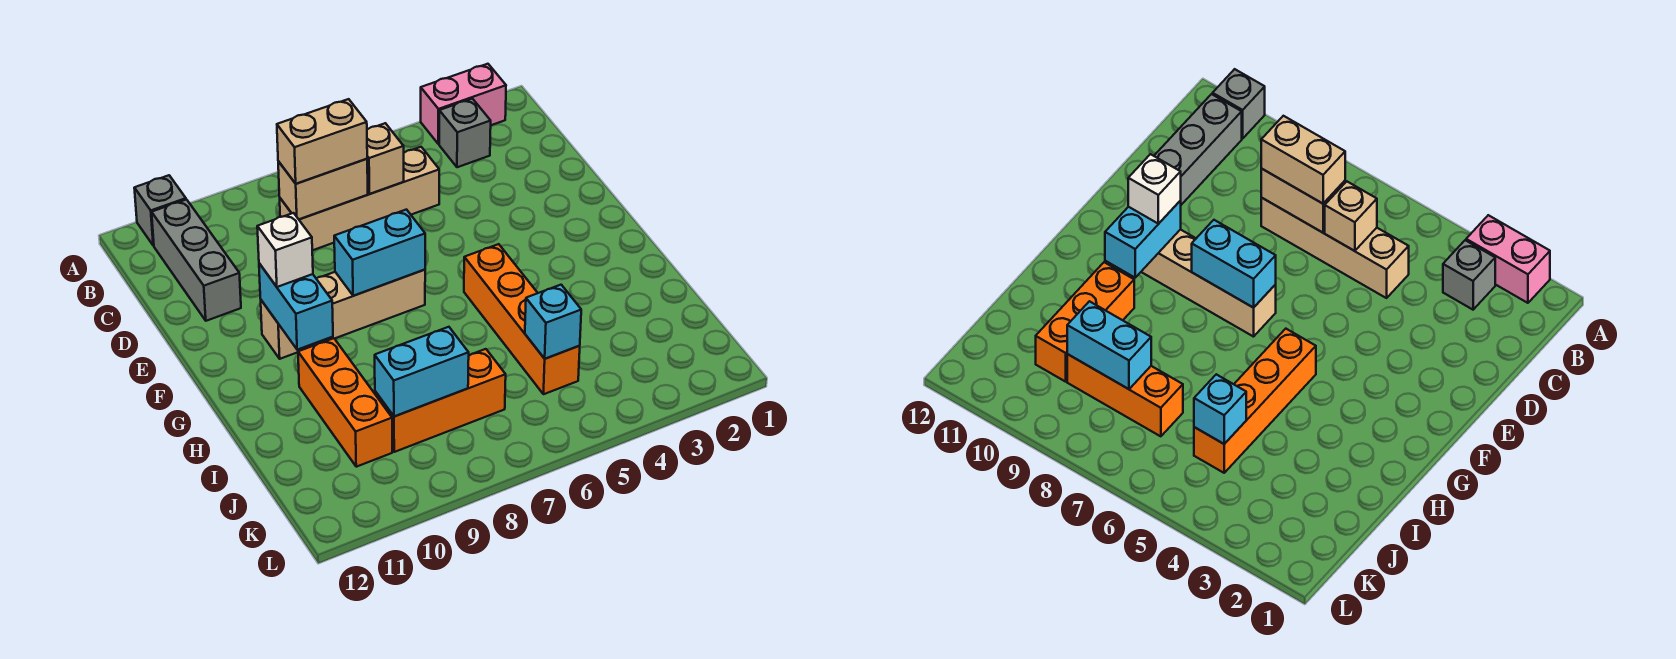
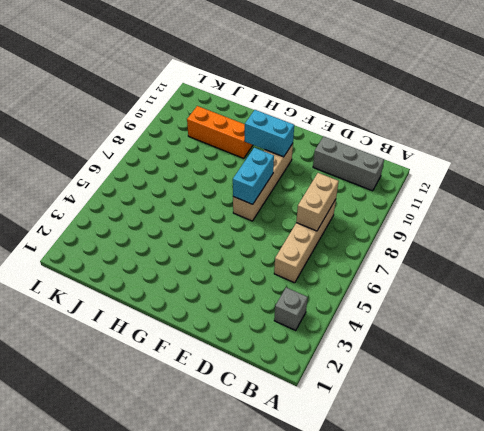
none -> pink 1x2 brick [421,64,506,144]
none -> grey 1x1 brick [134,175,186,246]
none -> orange 1x4 brick [464,244,580,394]

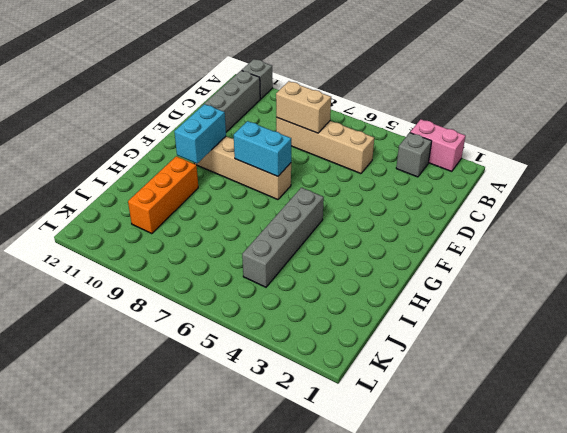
grey 1x4 brick [242,188,324,287] -> orange 1x4 brick [464,244,580,394]
none -> orange 1x3 brick [375,349,506,452]
none -> tan 1x1 brick [367,123,404,194]
none -> cyan 1x1 brick [525,285,581,359]

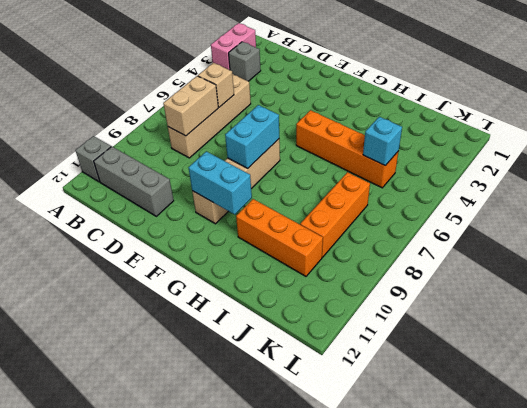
none -> cyan 1x2 brick [375,327,469,417]
none -> tan 1x2 brick [277,99,367,184]
none -> white 1x1 brick [257,213,313,287]

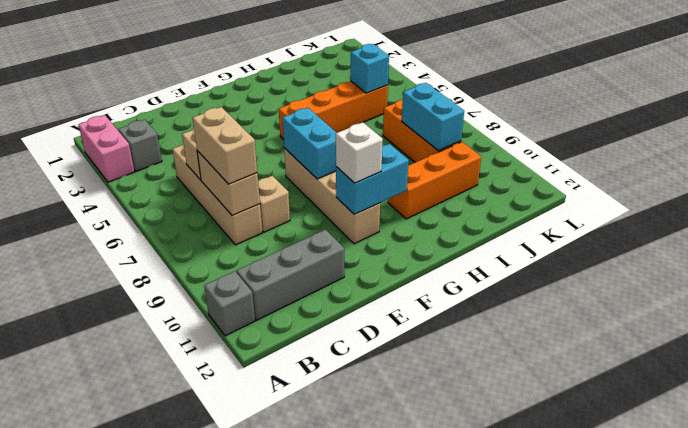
tan 1x1 brick [258,176,290,232] -> none

